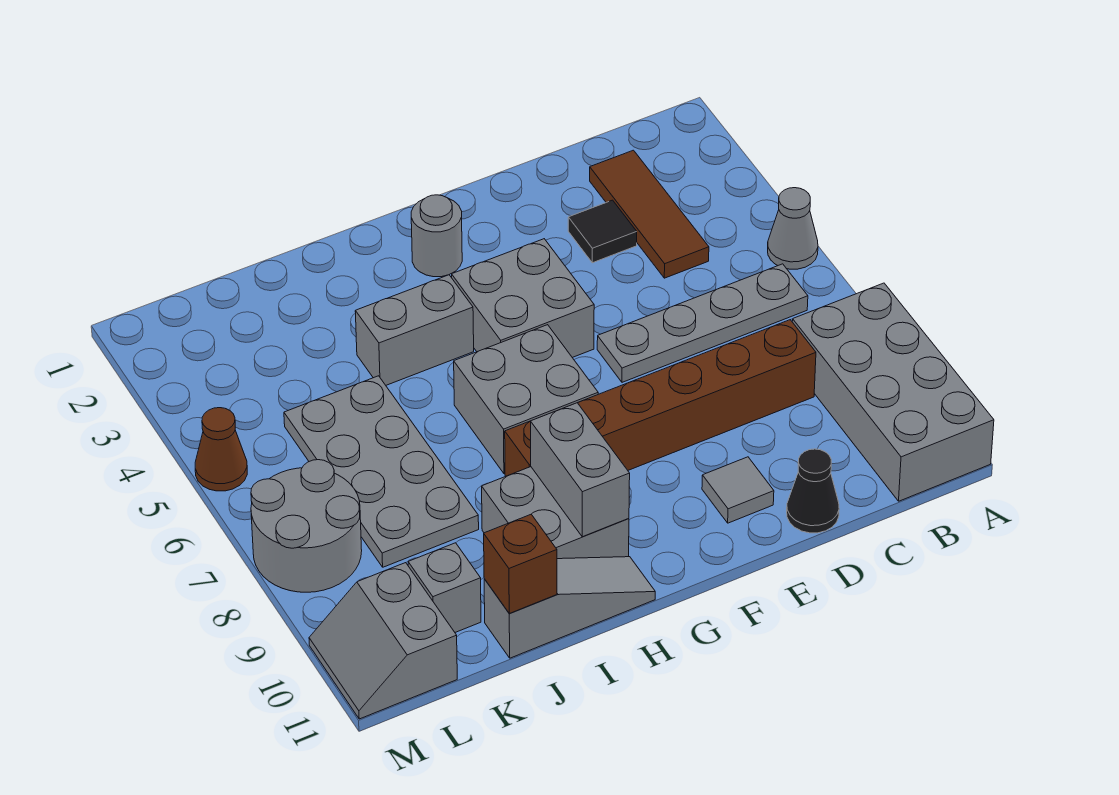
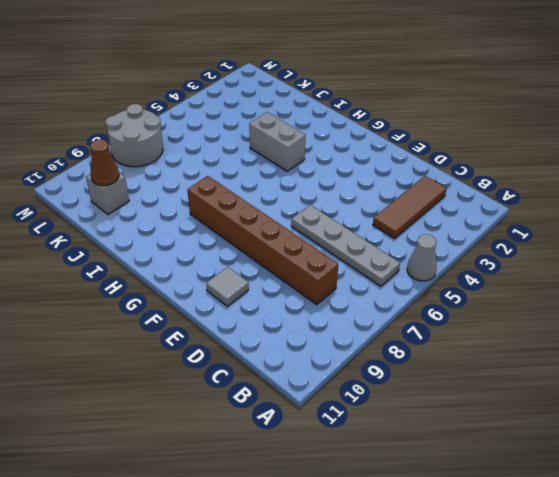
brown 1x1 cone [90,139,119,186] -> brown 1x1 cone moved to [195,408,247,491]
none -> grey 2x4 brick [792,283,994,501]
none -> black 1x1 tile [568,200,637,263]
none -> black 1x1 cone [787,449,839,533]

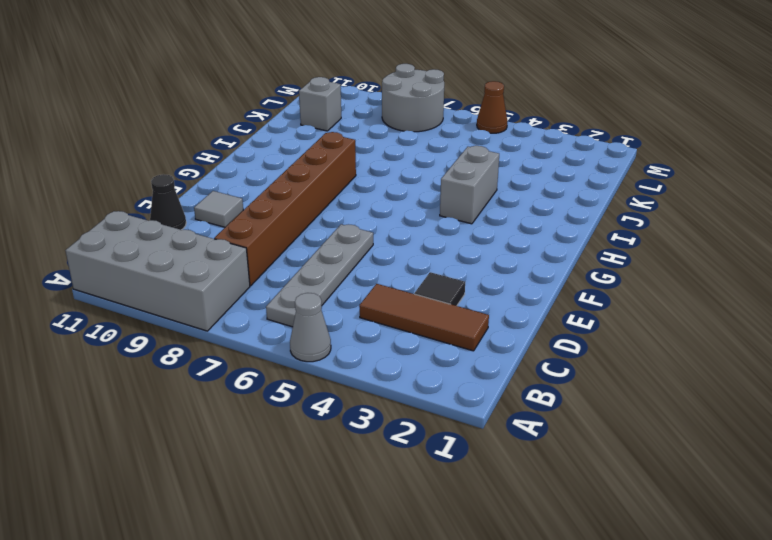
none -> grey 2x2 brick [452,239,594,358]
none -> grey 1x1 round brick [411,195,462,277]
none -> grey 2x2 brick [454,325,598,474]

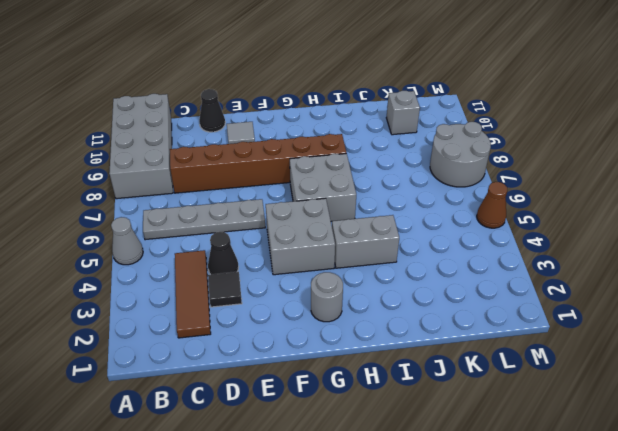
black 1x1 cone [208,232,238,274] -> none
none -> grey 2x2 brick [482,467,629,559]
none -> grey 1x3 slope [484,557,655,658]
none -> grey 2x4 plate [284,376,479,567]

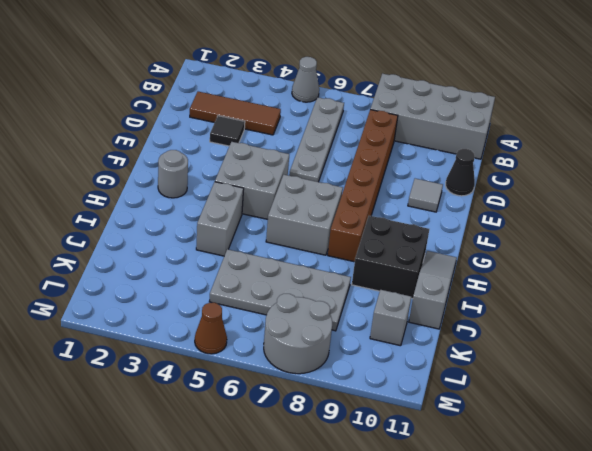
black 2x2 brick [352,216,429,299] -> grey 2x2 brick [482,467,629,559]
none -> grey 2x2 slope [309,563,457,719]
none -> grey 1x2 brick [530,403,630,537]
none -> brown 1x1 brick [484,514,557,613]

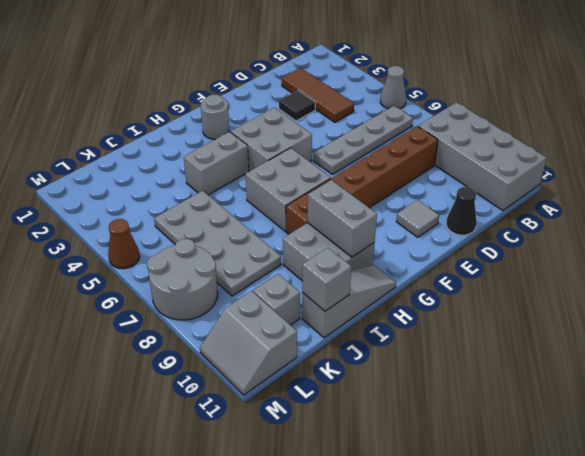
grey 1x1 brick [302,248,351,311] -> brown 1x1 brick [484,514,557,613]

